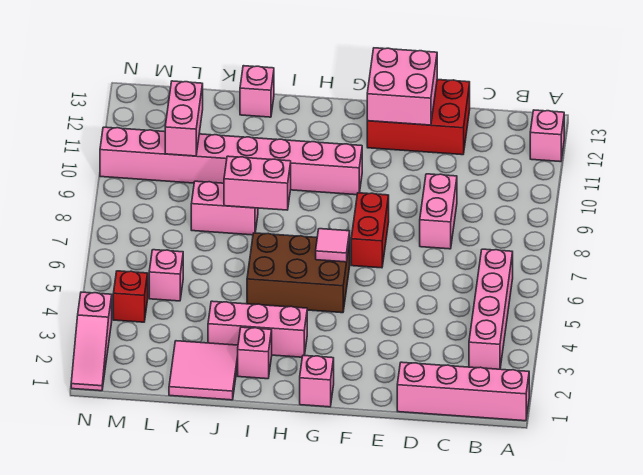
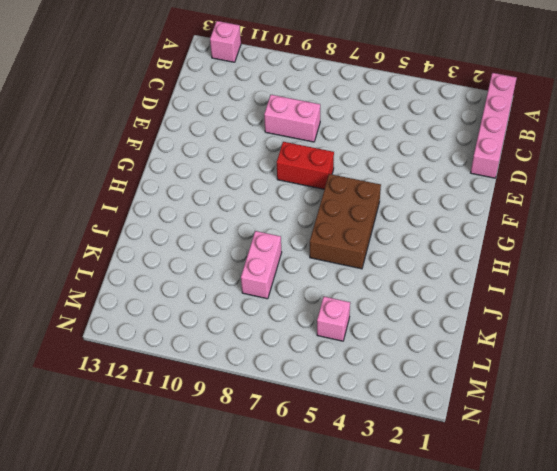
none -> pink 1x4 brick [469,249,513,369]
none -> red 2x3 brick [367,80,470,155]
none -> pink 1x1 brick [300,355,334,407]

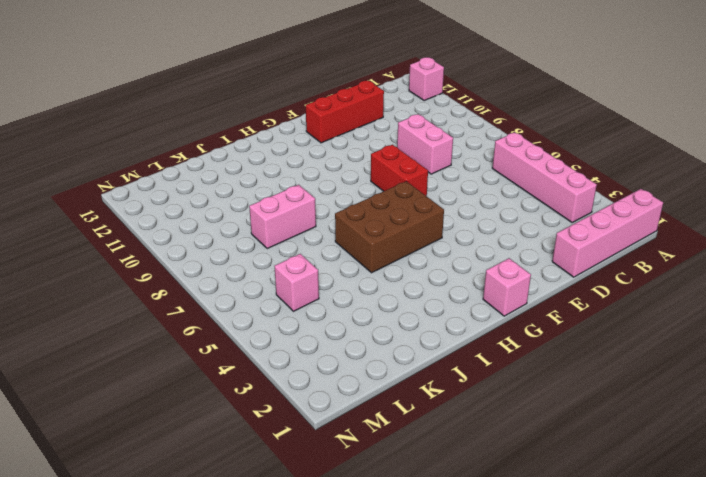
red 1x3 brick [306,81,384,143] -> red 2x3 brick [367,80,470,155]
none -> pink 1x8 brick [100,127,362,195]
none -> pink 1x3 brick [208,301,307,357]
none -> pink 1x1 brick [238,327,272,379]

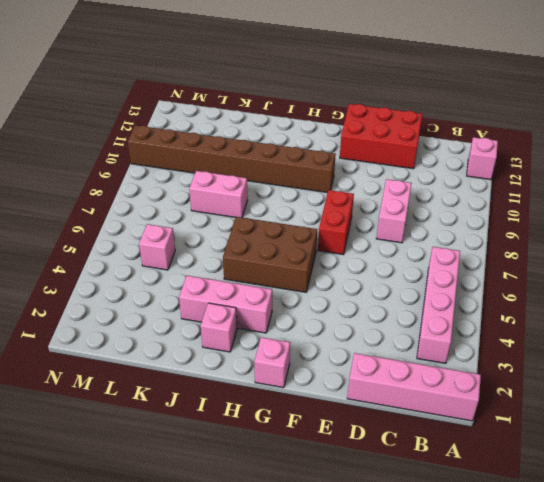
brown 1x8 brick [128,125,336,193] -> pink 1x8 brick [100,127,362,195]
none -> pink 2x2 tile [169,341,238,400]
none -> pink 1x1 brick [240,66,274,117]
none -> red 1x1 brick [113,271,148,322]

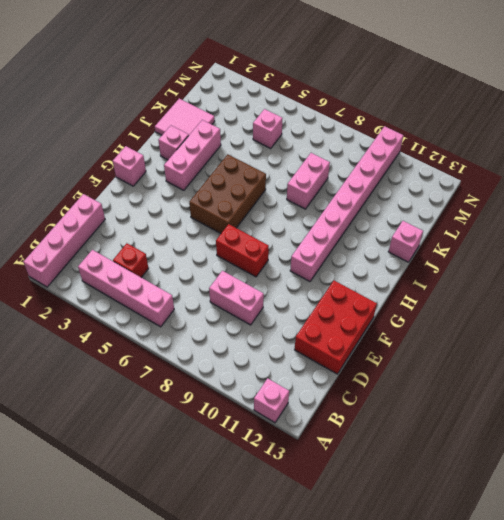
red 1x1 brick [113,243,149,277] -> red 1x1 brick moved to [113,271,148,322]
none -> pink 1x3 slope [71,292,112,391]
none -> pink 2x2 brick [367,48,437,125]
none -> pink 1x1 tile [316,229,350,262]

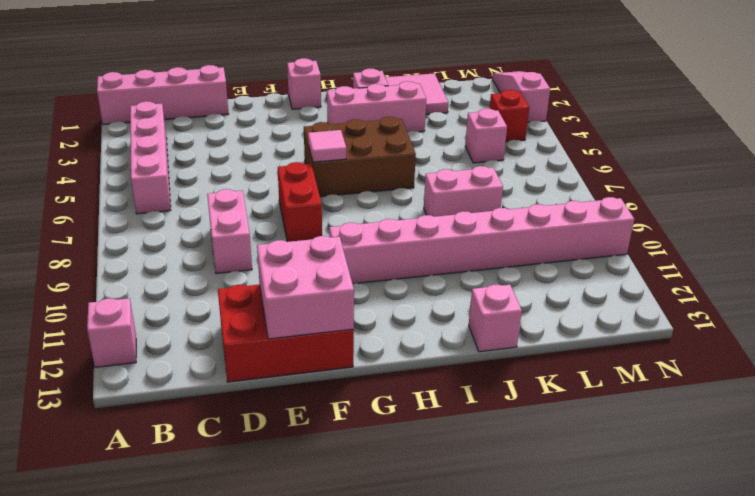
none -> pink 1x2 brick [224,156,291,210]
none -> pink 1x2 brick [165,81,203,156]

